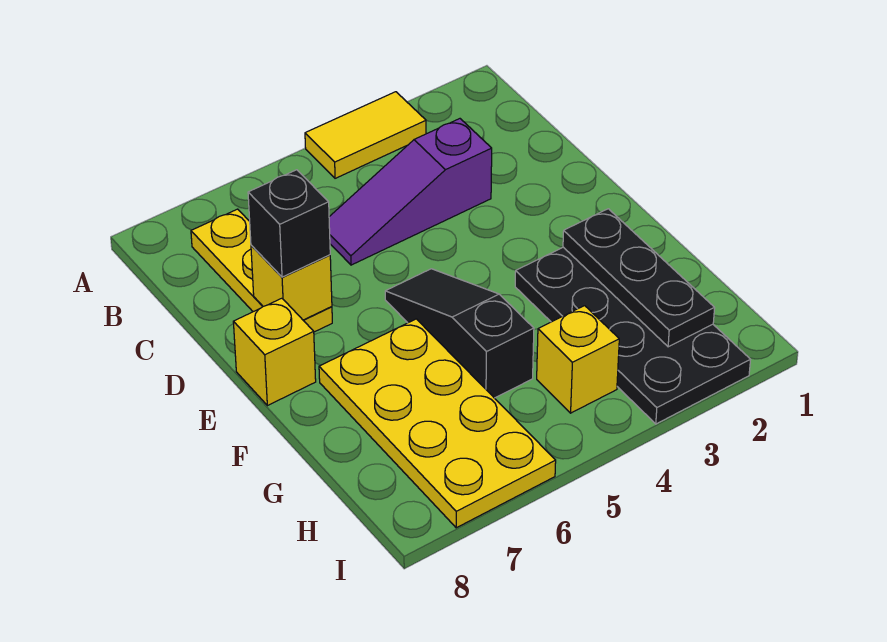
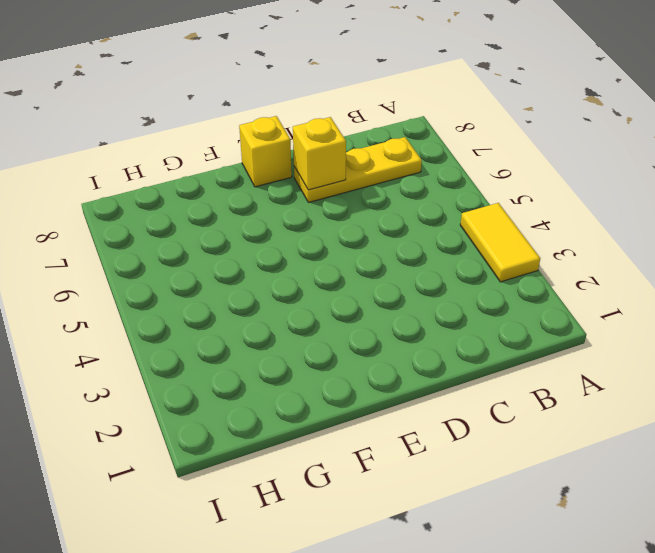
none -> purple 1x3 slope [329,119,492,265]
none -> black 1x3 slope [385,269,534,398]

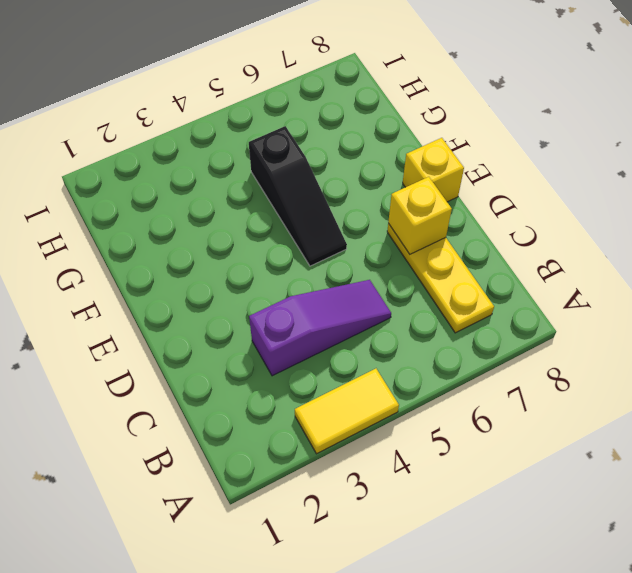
none -> black 2x4 plate [515,247,750,424]
none -> yellow 2x4 plate [319,319,556,528]

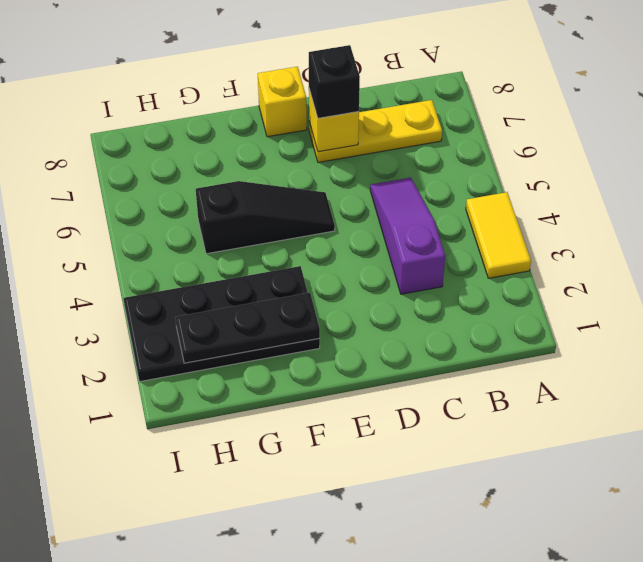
none -> yellow 2x4 plate [319,319,556,528]
none -> yellow 1x1 brick [537,306,619,413]

